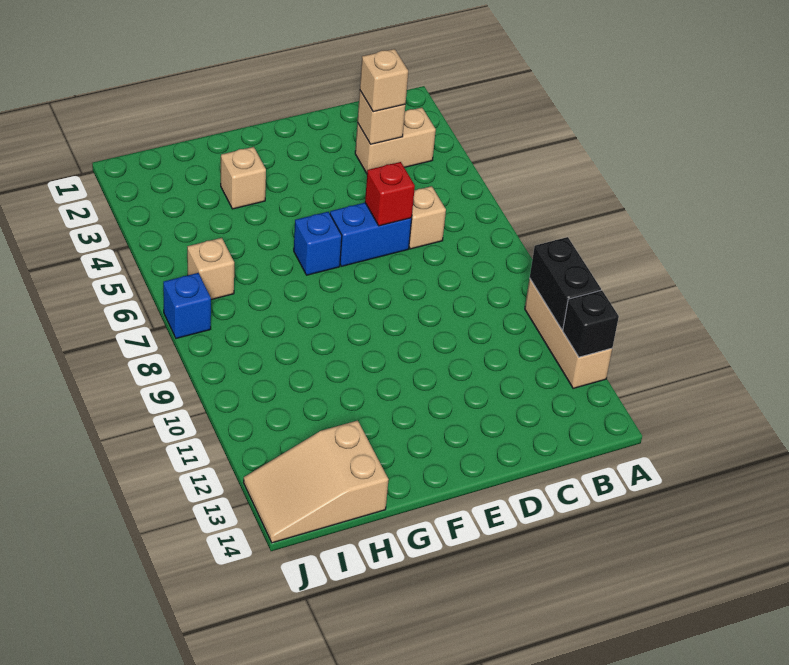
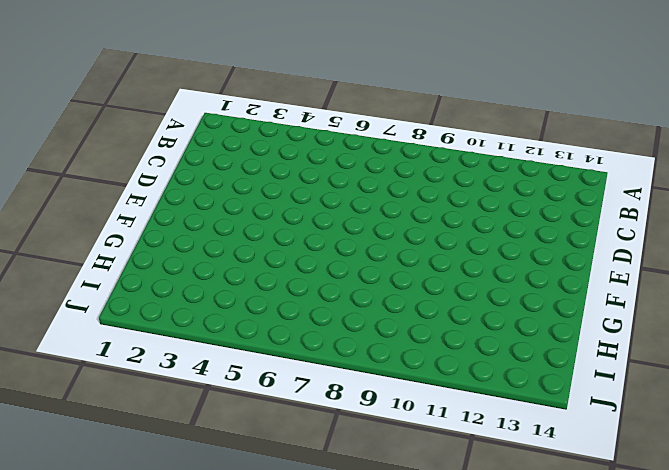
none -> tan 1x3 brick [525,278,612,388]
none -> tan 1x2 brick [355,108,436,173]
none -> tan 1x1 brick [409,186,446,249]

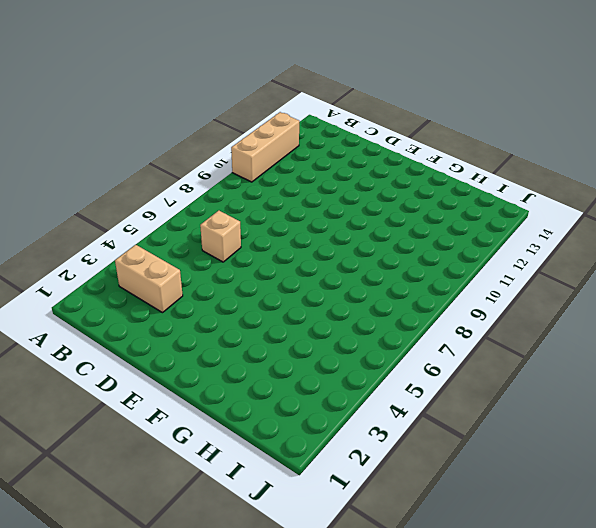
none -> blue 1x2 brick [330,203,412,266]
none -> blue 1x1 brick [294,212,342,275]
none -> tan 1x1 brick [221,147,266,209]

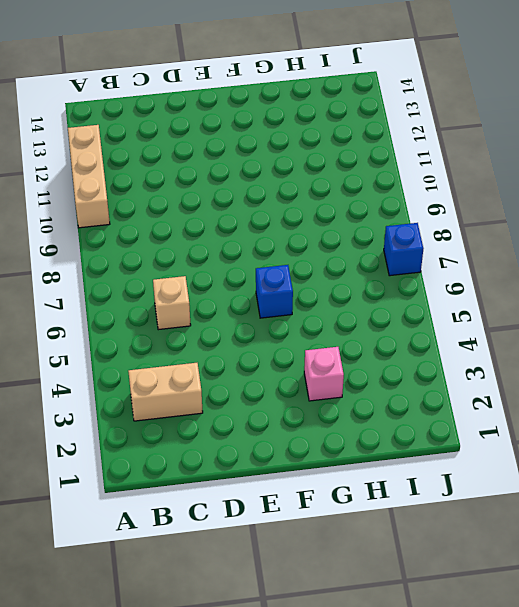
pink 1x1 brick [304,347,344,401] -> tan 1x1 brick [221,147,266,209]
none -> blue 1x2 brick [330,203,412,266]
none -> tan 2x3 slope [243,420,389,543]
none -> tan 1x1 brick [187,238,234,300]

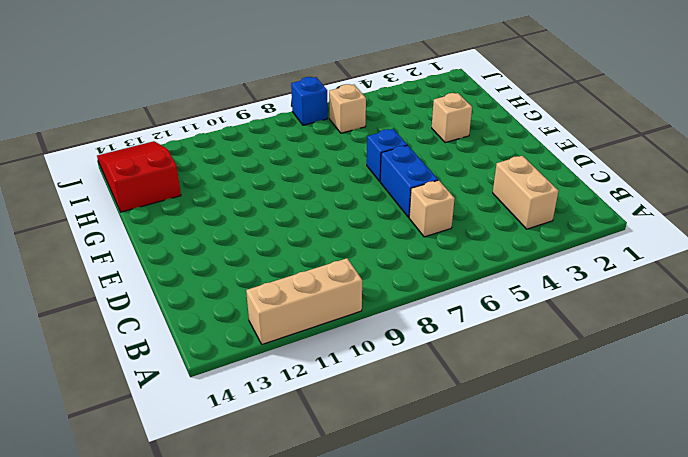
red 2x3 slope [97,141,181,212] -> tan 2x3 slope [243,420,389,543]
none -> black 1x2 brick [530,237,601,330]
none -> black 1x1 brick [563,290,619,357]
none -> tan 1x1 brick [357,91,405,144]

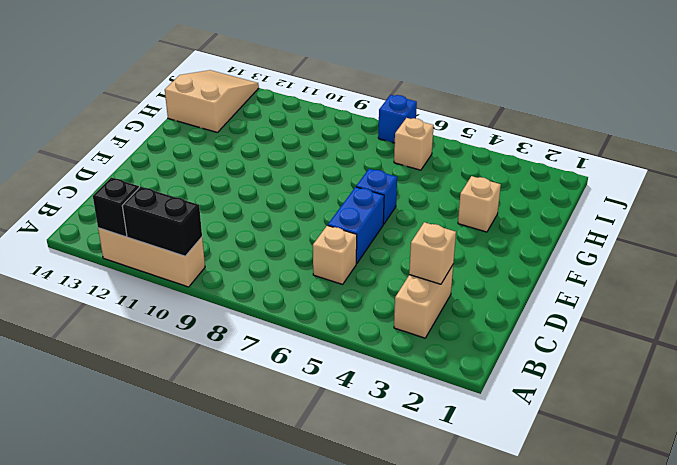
none -> red 1x1 brick [365,162,415,226]
none -> tan 1x1 brick [360,49,408,112]

